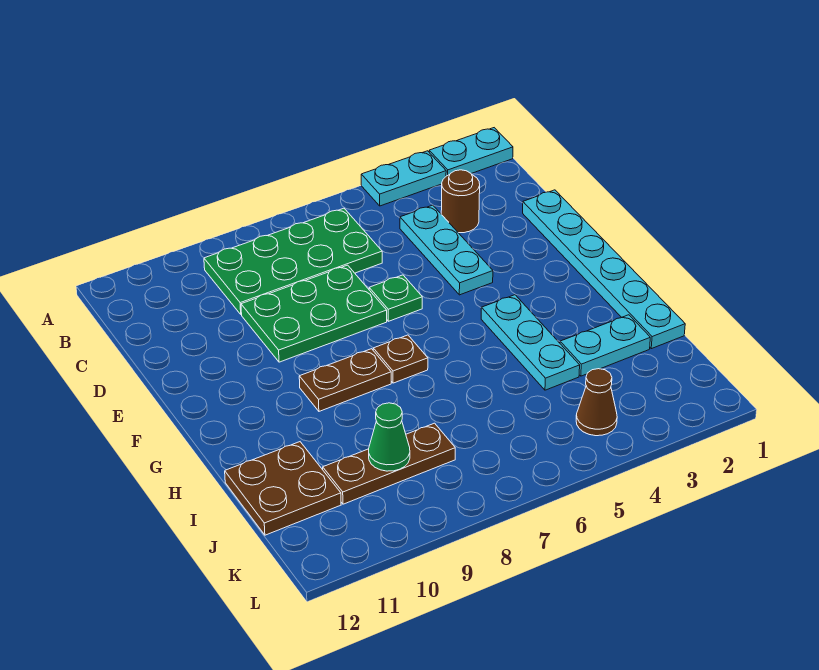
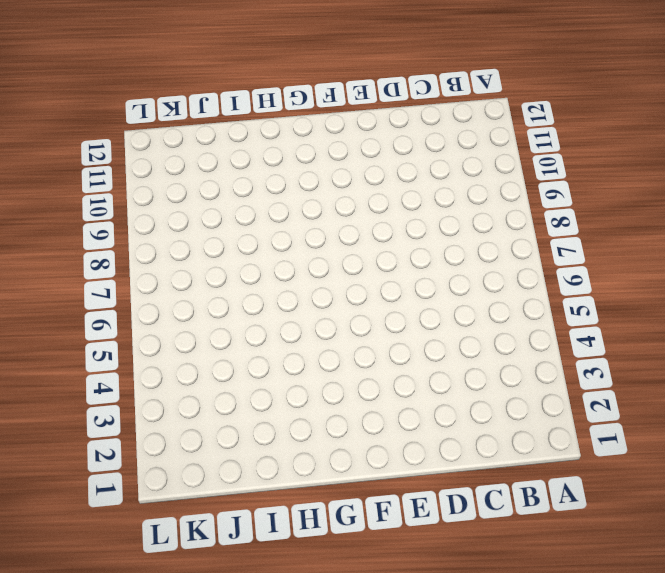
none -> cyan 1x2 plate [429,128,513,176]
none -> cyan 1x2 plate [361,151,446,206]
none -> green 2x4 plate [204,208,382,315]

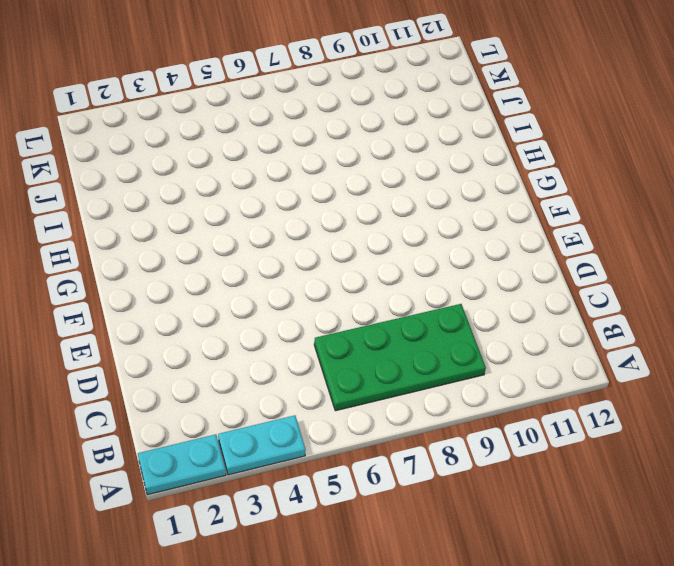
none -> brown 1x1 round brick [441,170,480,233]
none -> cyan 1x3 plate [400,205,493,295]
none -> cyan 1x6 plate [523,190,685,349]

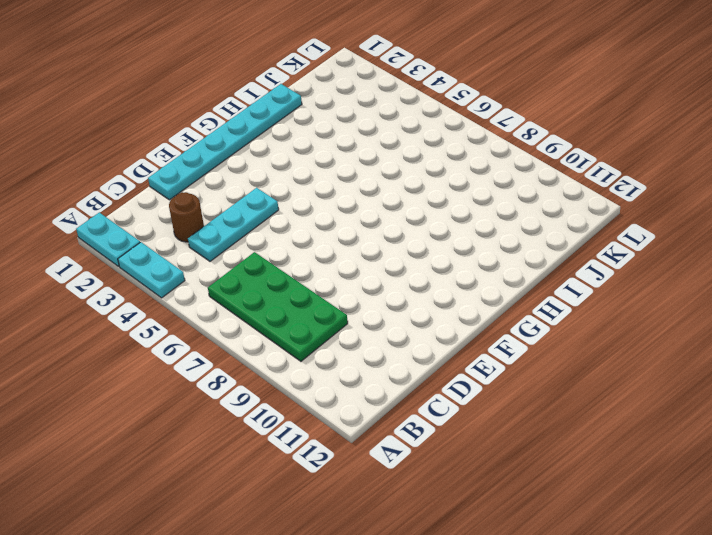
none -> green 2x3 plate [241,265,387,362]
none -> green 1x1 plate [369,275,422,321]
none -> cyan 1x3 plate [481,295,580,390]

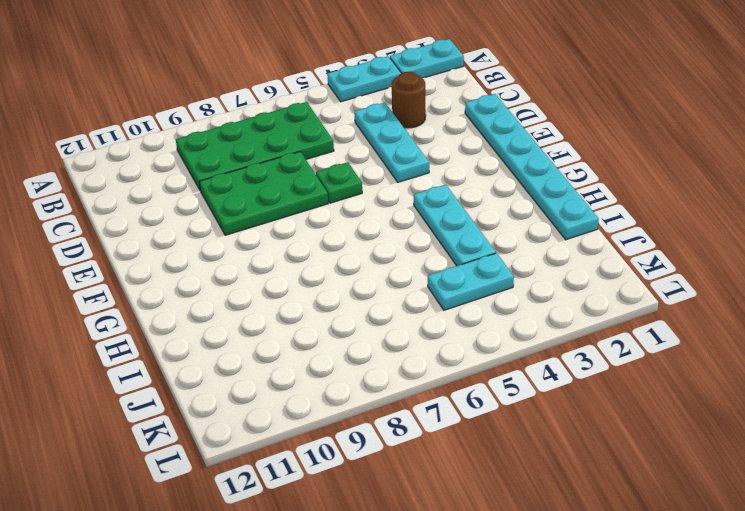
cyan 1x2 plate [428,253,514,310] -> cyan 1x2 plate moved to [560,315,650,376]
none -> brown 1x1 plate [373,335,428,383]
none -> brown 1x2 plate [299,349,391,411]
none -> brown 2x2 plate [225,442,341,535]

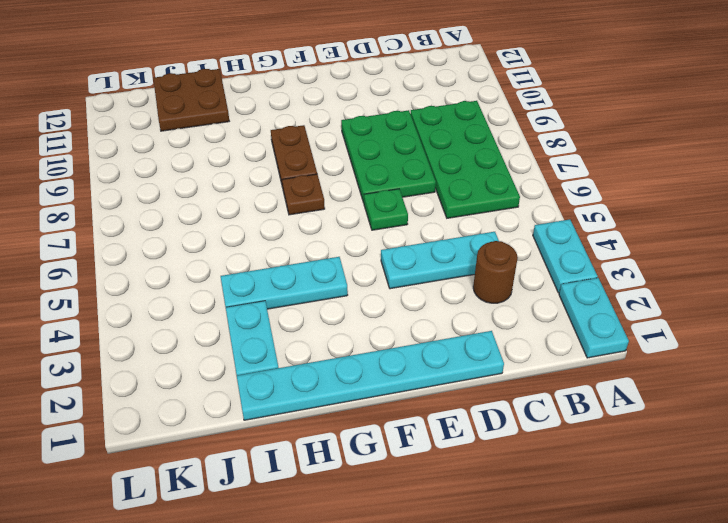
none -> brown 1x3 plate [323,423,455,504]
none -> brown 1x1 cone [576,369,617,436]
none -> green 1x1 cone [369,403,410,471]

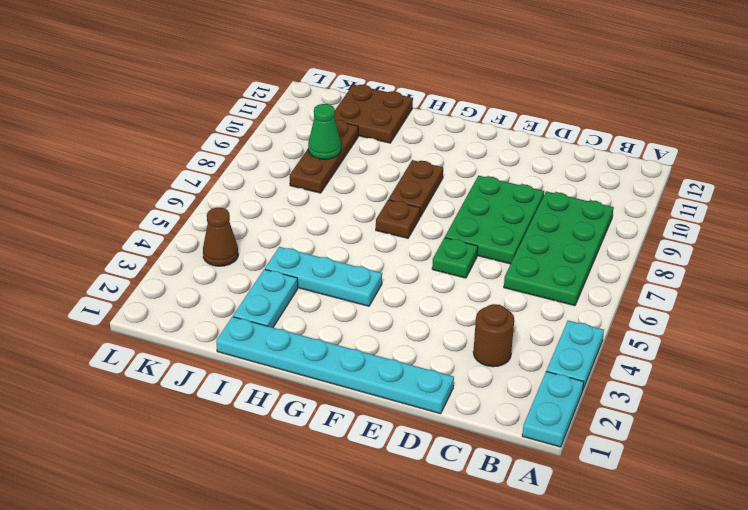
none -> cyan 1x3 plate [400,205,493,295]

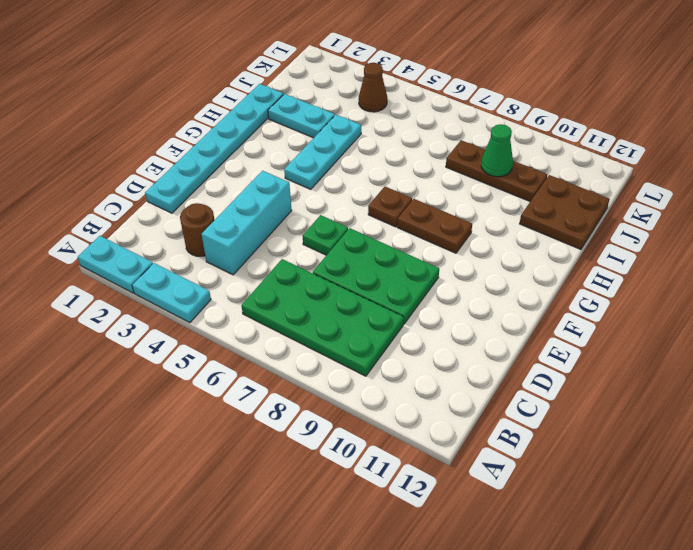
cyan 1x3 brick [202,171,292,275] -> cyan 1x3 plate [400,205,493,295]

